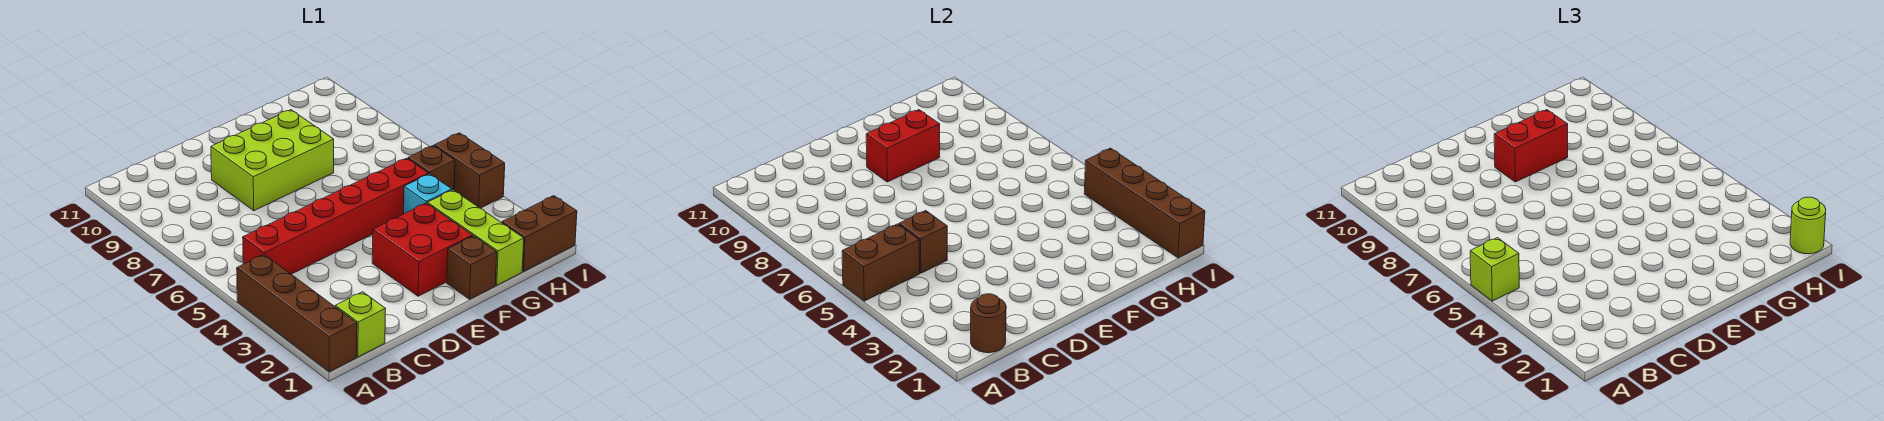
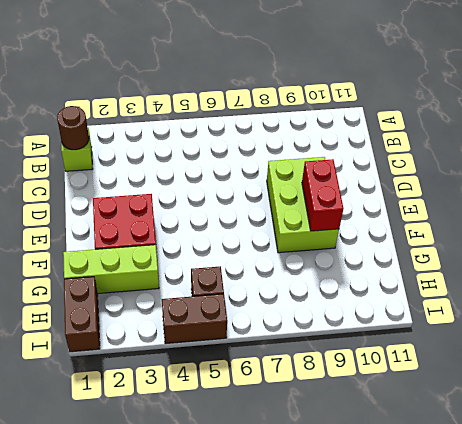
none -> brown 1x4 brick [237,255,357,372]
none -> red 1x6 brick [243,158,429,274]
none -> brown 1x1 brick [447,236,497,299]

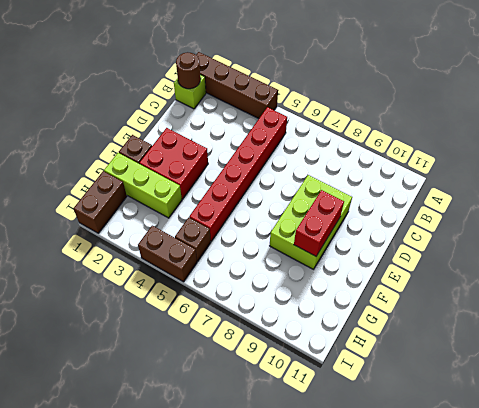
none -> cyan 1x1 brick [404,174,452,214]
none -> brown 1x2 brick [842,224,920,301]
none -> brown 1x1 brick [899,211,947,273]

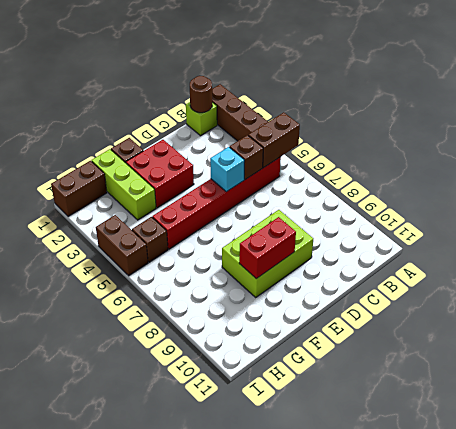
cyan 1x1 brick [210,147,245,192] -> cyan 1x1 brick moved to [404,174,452,214]
none -> brown 1x4 brick [1084,148,1205,258]
none -> lime 1x1 brick [1470,238,1519,301]
none -> red 1x2 brick [1494,110,1568,182]

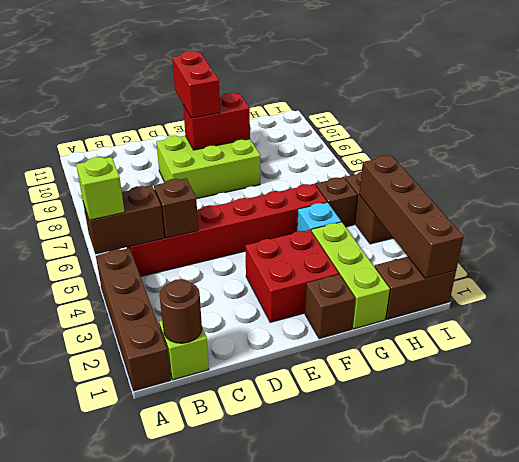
red 1x2 brick [172,51,220,118] -> red 1x2 brick turned to [1494,110,1568,182]
none -> lime 1x1 round brick [1790,197,1826,254]

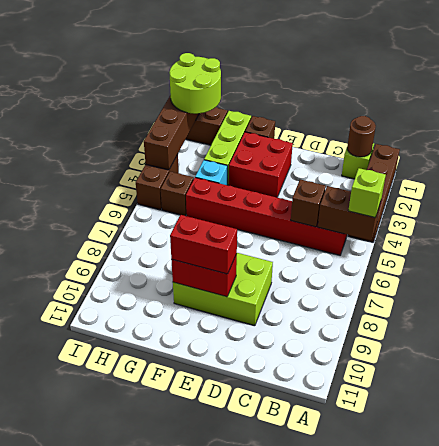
lime 2x2 round brick [169,53,221,114] -> lime 1x1 round brick [1790,197,1826,254]

